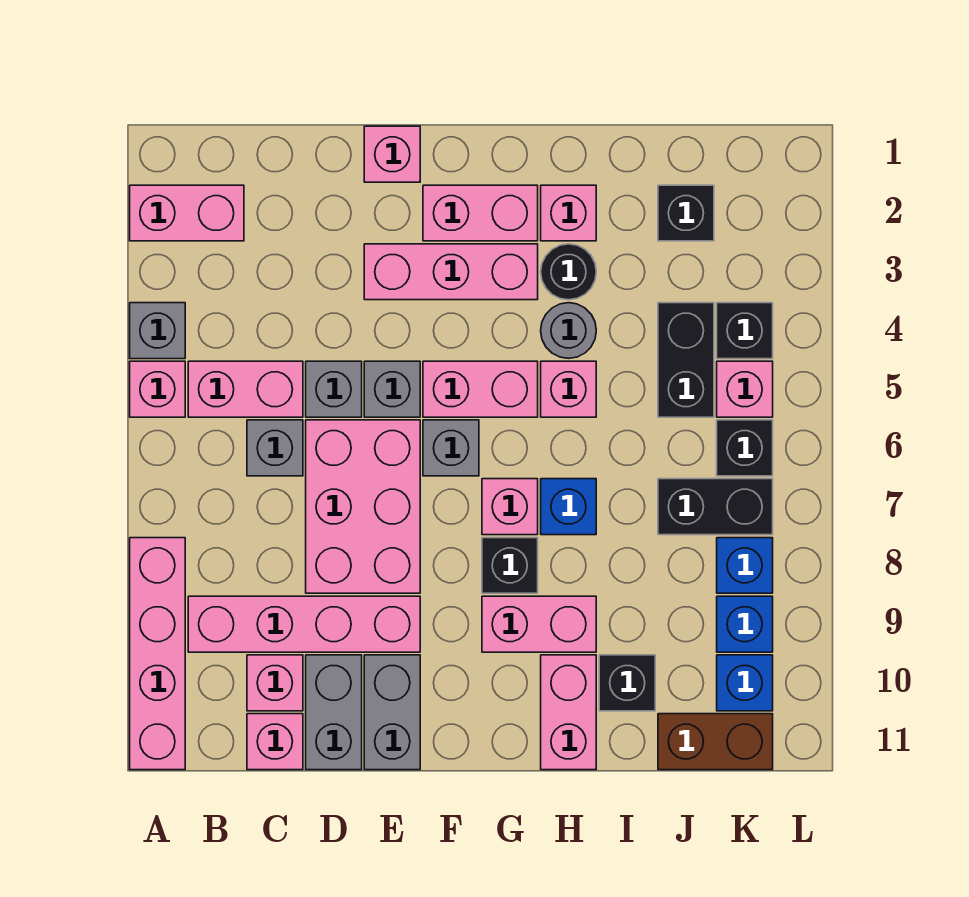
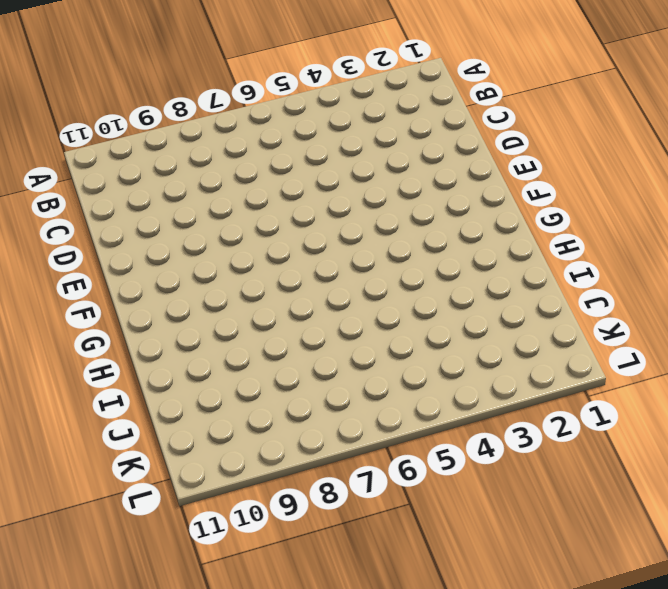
none -> pink 1x2 brick [130,185,244,241]
none -> grey 1x1 brick [130,303,185,359]
none -> pink 1x1 brick [130,361,185,417]
none -> pink 1x4 brick [130,538,185,770]

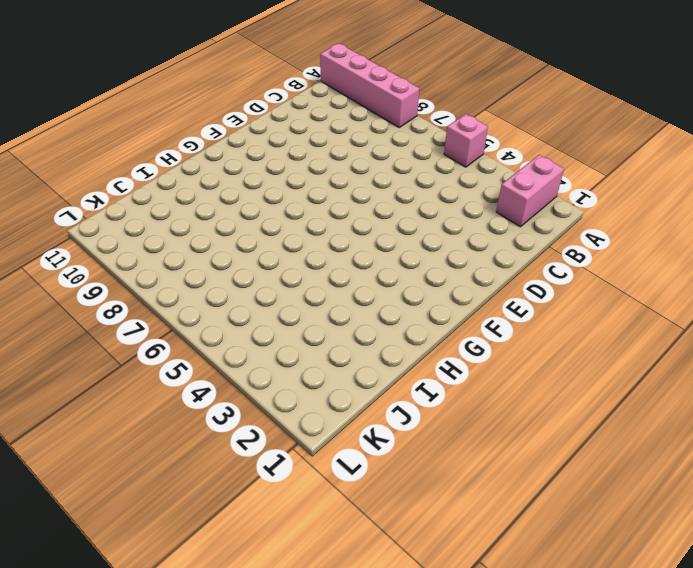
none -> grey 1x1 brick [130,303,185,359]
none -> pink 1x2 brick [188,361,303,417]
none -> pink 1x4 brick [188,596,420,652]
none -> grey 1x1 brick [247,420,303,476]

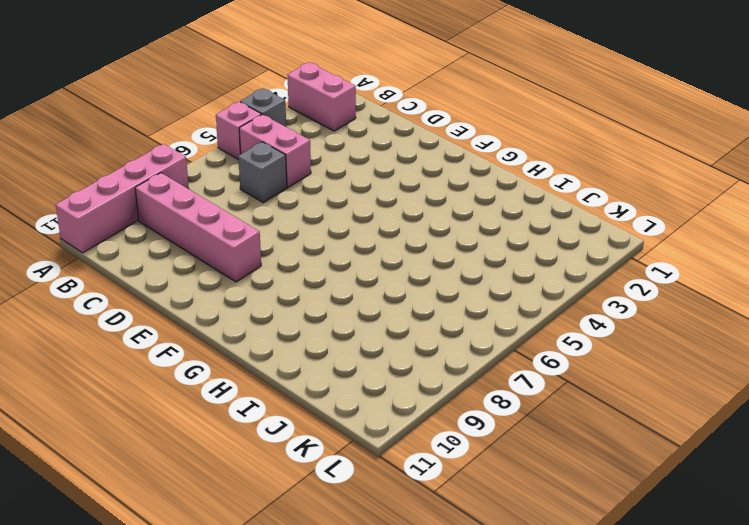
none -> pink 1x1 brick [247,655,303,711]
none -> pink 1x1 brick [247,714,303,770]
none -> grey 1x1 brick [306,361,362,417]
none -> pink 2x3 brick [306,420,420,593]

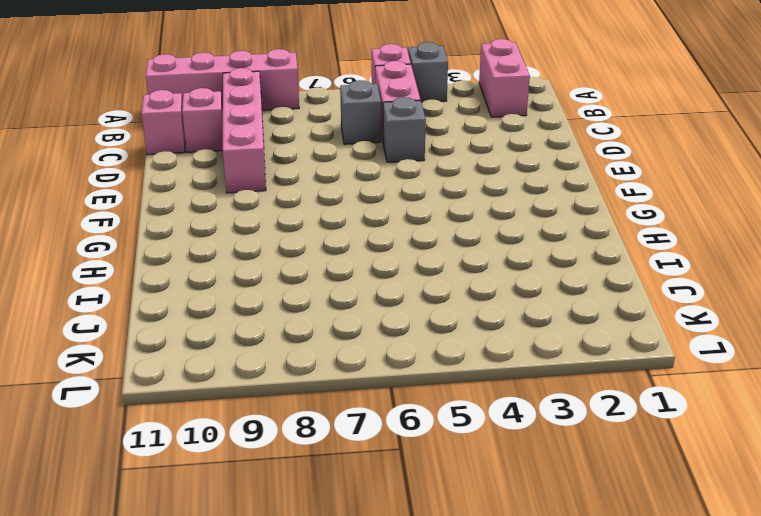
none -> pink 2x3 brick [306,420,420,593]
none -> grey 1x2 brick [306,655,362,770]
none -> pink 1x1 brick [364,126,420,182]
none -> pink 1x3 brick [364,244,538,300]

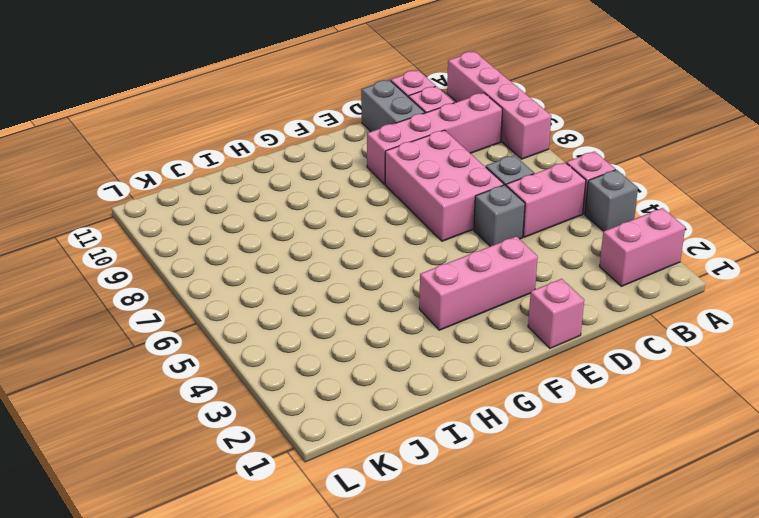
none -> grey 1x1 brick [364,361,420,417]
none -> grey 1x2 brick [364,655,420,770]
none -> pink 1x2 brick [423,185,538,241]
none -> pink 1x2 brick [423,361,538,417]

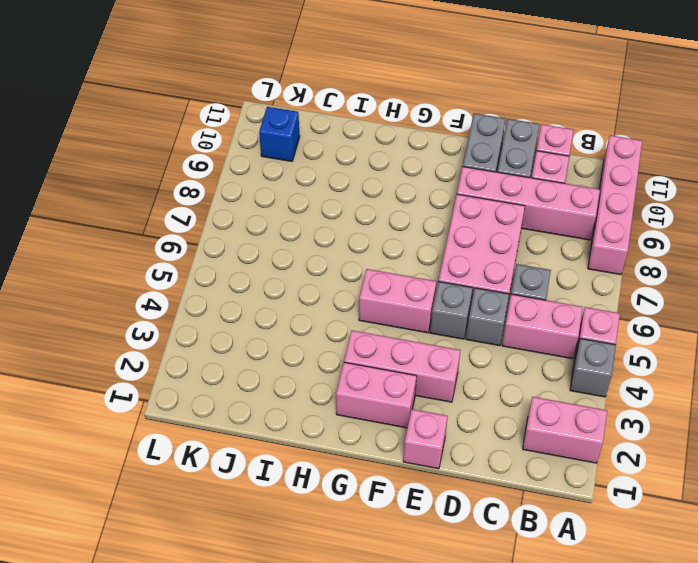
none -> grey 1x1 brick [423,420,479,476]
none -> pink 1x1 brick [482,479,538,535]
none -> black 1x1 brick [482,538,538,593]
none -> pink 1x2 brick [482,596,596,652]

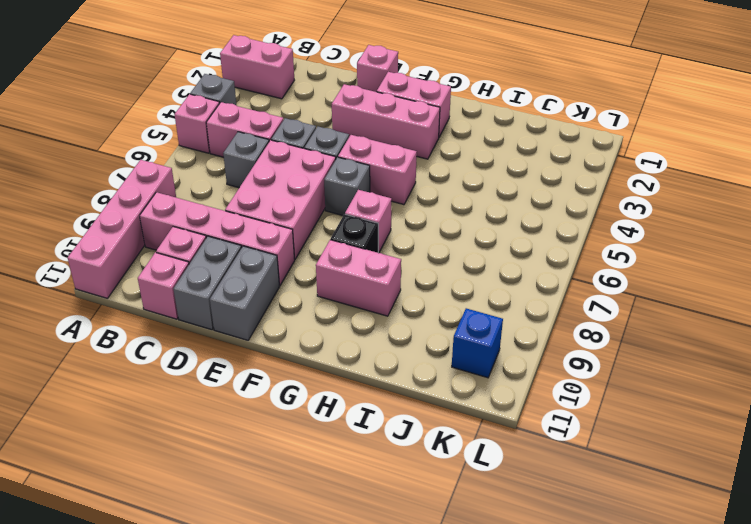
none -> pink 1x1 brick [541,185,596,241]
none -> black 1x1 round brick [541,244,596,300]
none -> grey 1x1 round brick [541,303,596,358]
none -> pink 1x1 brick [541,361,596,417]

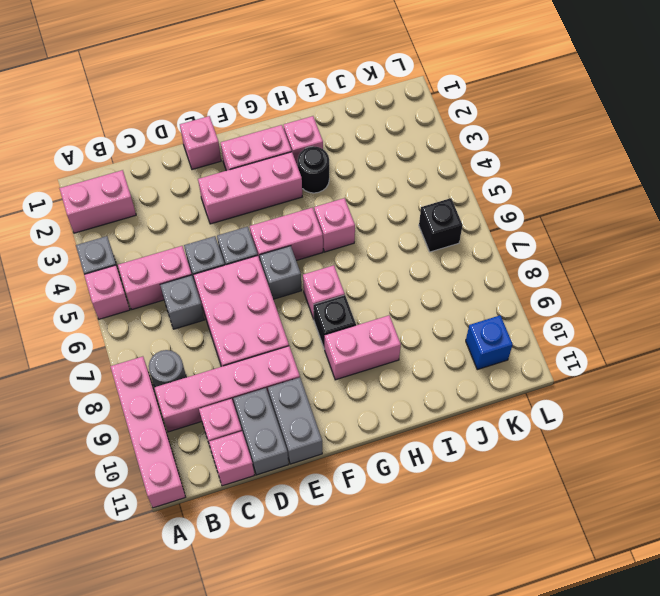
grey 1x1 round brick [149,350,186,387] -> grey 1x1 round brick moved to [541,303,596,358]
none -> blue 1x1 brick [541,479,596,535]
none -> pink 1x2 brick [541,655,596,770]
none -> black 1x1 brick [599,655,655,711]
none -> black 1x1 brick [658,185,714,241]

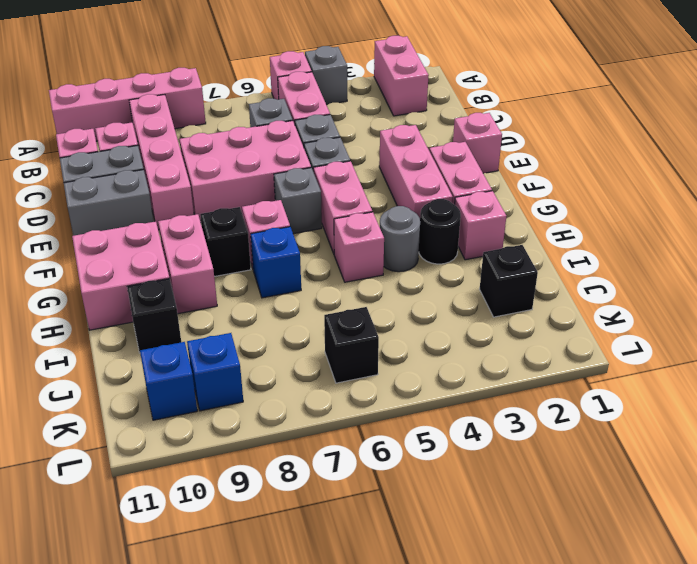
pink 2x2 brick [72,222,169,330] -> pink 1x2 brick [541,655,596,770]
none -> black 1x2 brick [658,303,714,417]
none -> black 1x2 brick [658,479,773,535]
none -> brown 1x2 brick [658,714,773,770]
none -> black 1x1 brick [717,303,773,359]

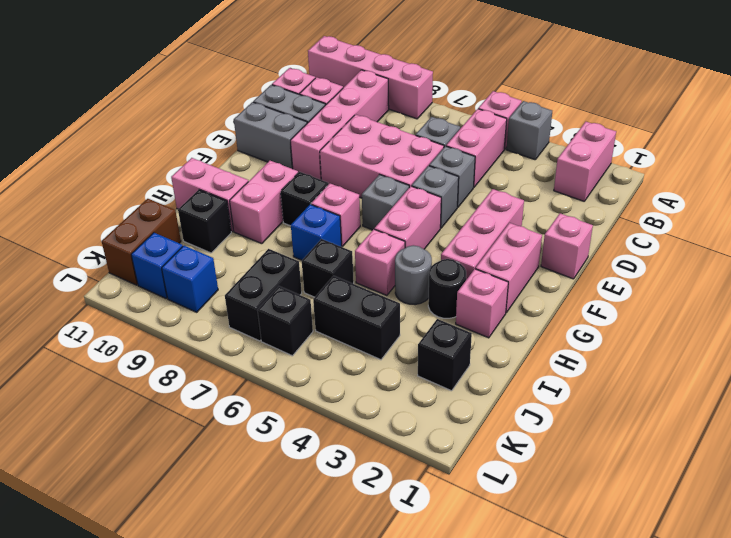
black 1x1 brick [302,239,354,297] -> black 1x1 brick moved to [717,303,773,359]
none -> pink 1x1 brick [717,361,773,417]
none -> blue 1x1 brick [717,538,773,593]

